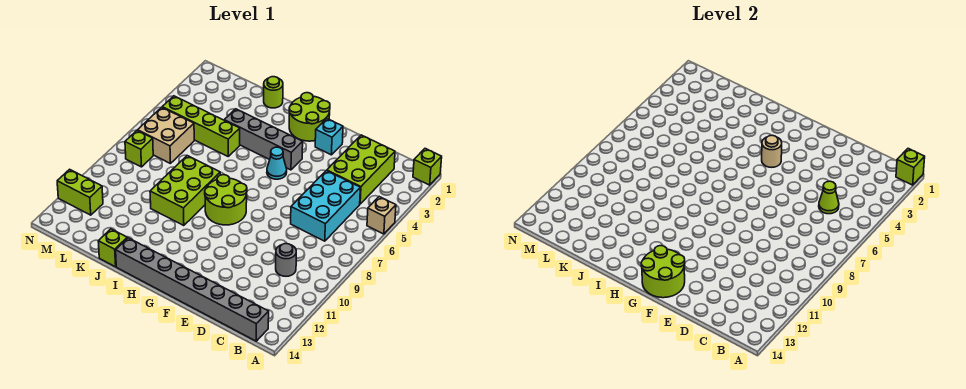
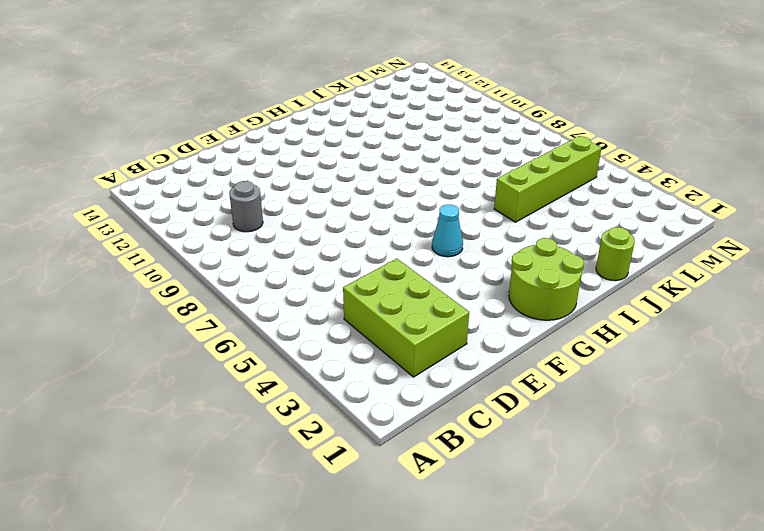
none -> lime 1x1 brick [413,149,442,185]
none -> tan 1x1 brick [367,197,396,234]
none -> grey 1x8 brick [116,238,269,341]

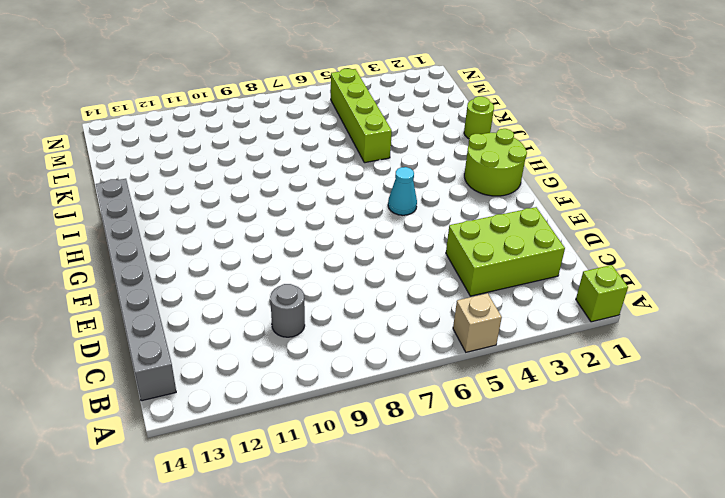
none -> cyan 2x3 brick [291,171,360,241]
none -> cyan 1x1 brick [315,119,343,155]
none -> grey 1x4 brick [224,109,303,170]

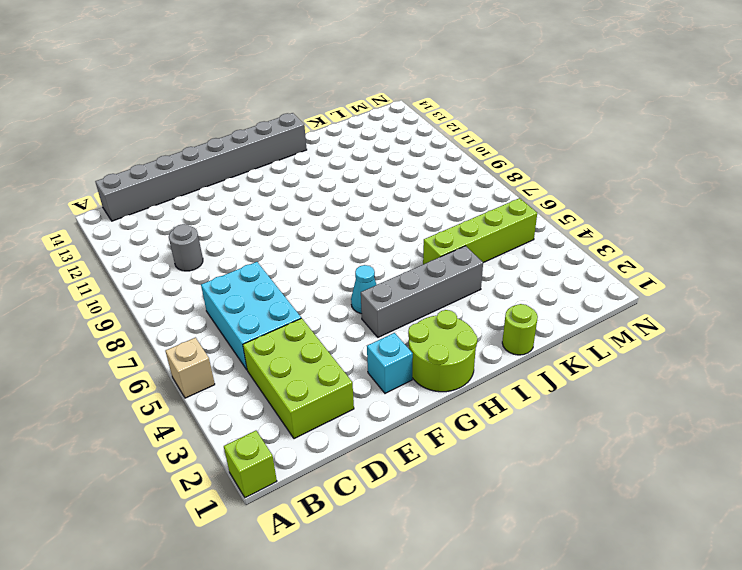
none -> lime 2x2 round brick [205,175,247,225]
none -> lime 2x3 brick [150,156,220,226]
none -> lime 1x1 brick [98,229,127,267]

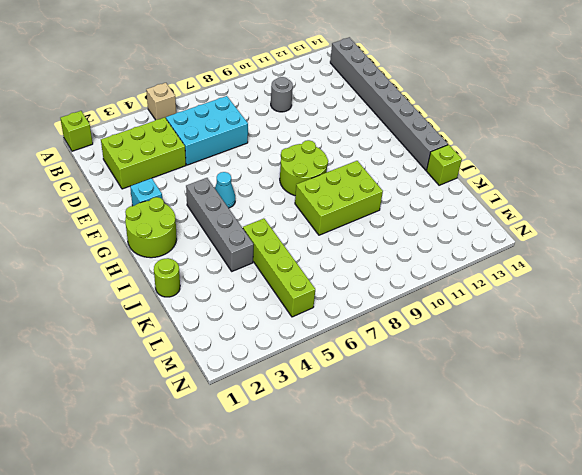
none -> tan 2x2 brick [138,107,194,164]
none -> lime 1x1 brick [125,130,153,167]
none -> lime 1x2 brick [57,169,103,215]

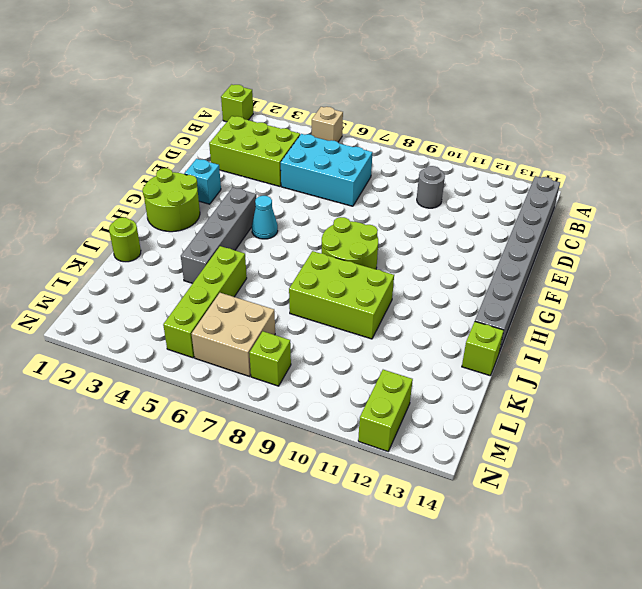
none -> lime 1x1 brick [896,149,925,185]
none -> lime 1x1 cone [819,181,839,214]
none -> lime 2x2 round brick [641,246,685,298]

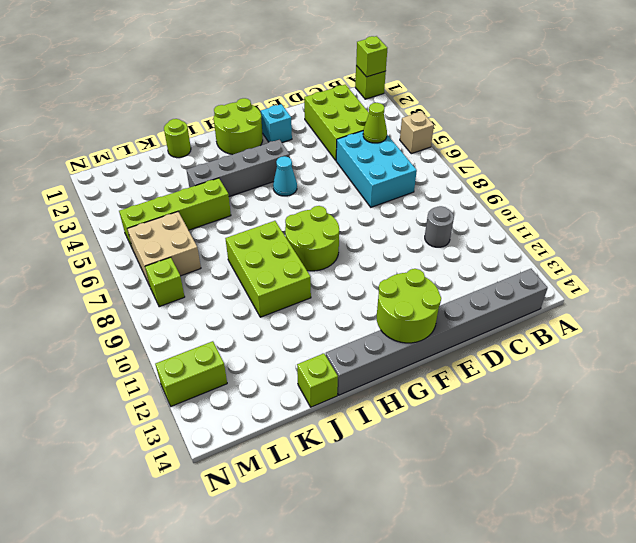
none -> tan 1x1 round brick [762,135,782,167]

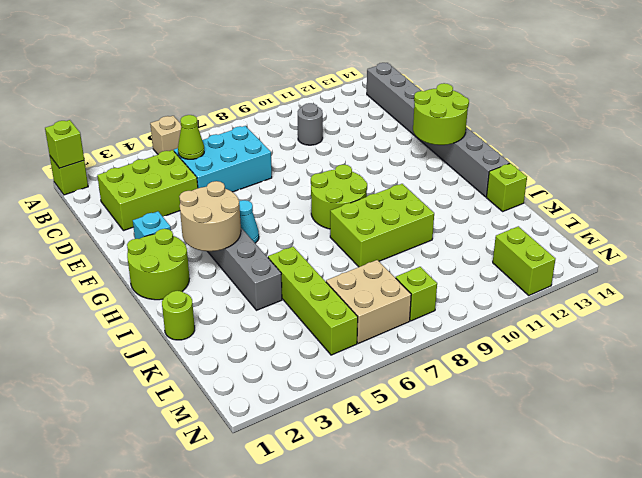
tan 2x2 round brick [179,181,241,251] -> tan 1x1 round brick [762,135,782,167]

